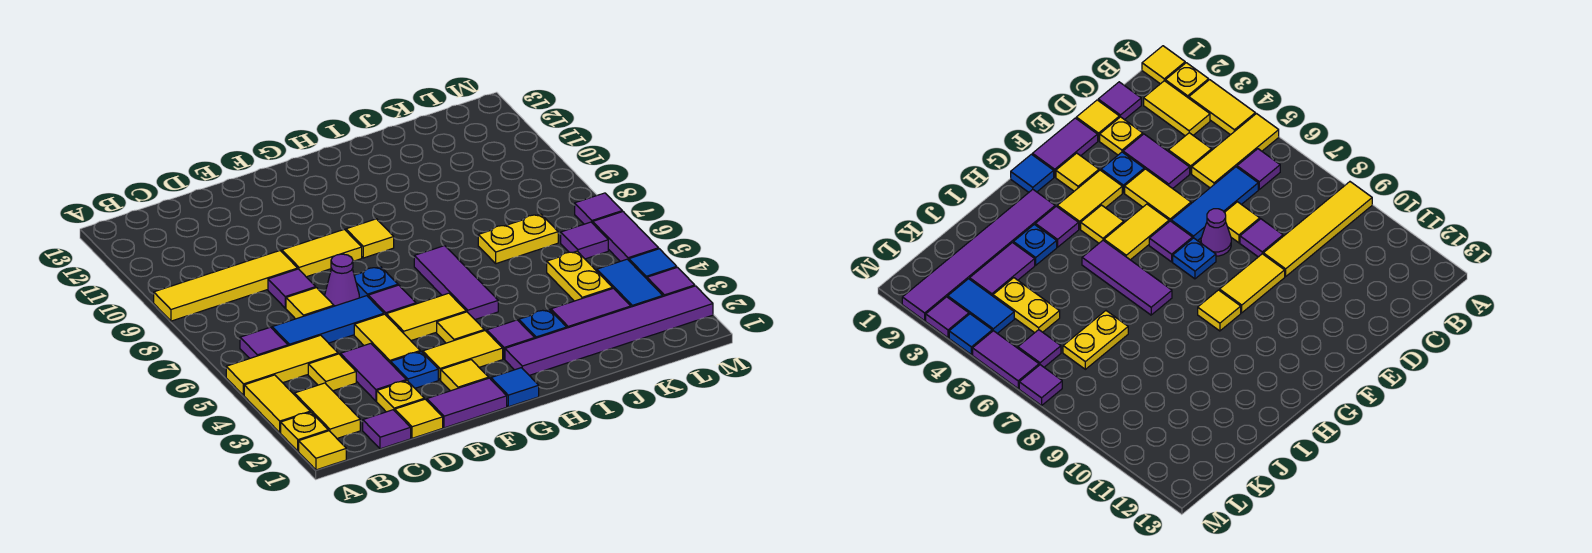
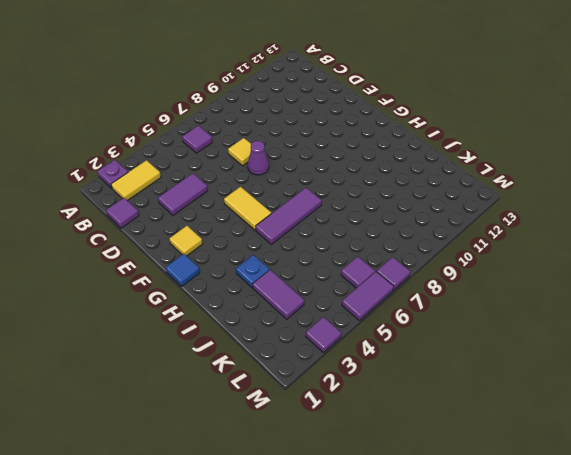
purple 1x1 plate [97,160,128,188] -> yellow 1x1 plate [281,412,328,451]
none -> yellow 1x1 tile [299,431,346,470]
none -> yellow 1x2 tile [244,375,310,433]
none -> yellow 1x3 tile [226,335,338,396]
none -> yellow 1x4 tile [154,251,298,321]

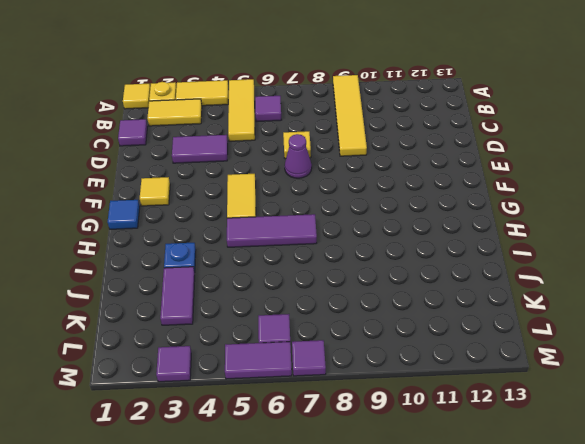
none -> yellow 1x1 tile [308,354,356,391]
none -> blue 1x3 tile [272,296,384,346]
none -> yellow 1x1 tile [395,399,443,438]
none -> yellow 1x1 plate [377,381,424,412]

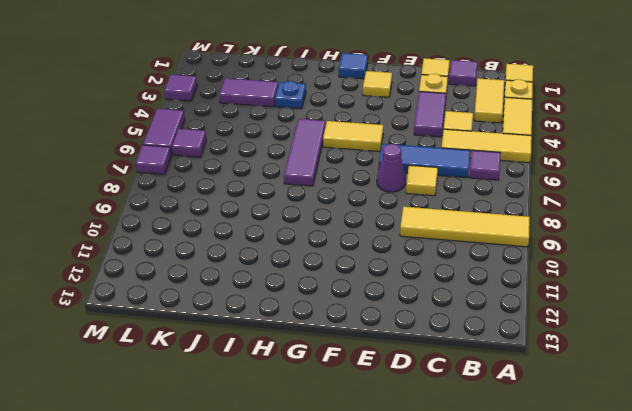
none -> purple 1x1 tile [268,269,316,308]
none -> purple 1x2 tile [427,378,507,428]
none -> blue 1x1 plate [391,352,438,388]
none -> yellow 1x2 tile [354,314,420,363]

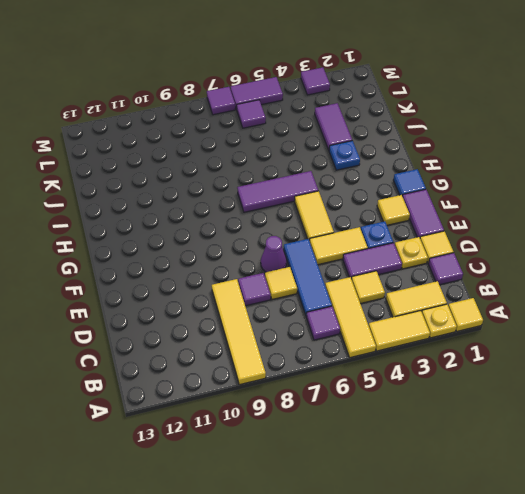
none -> yellow 1x2 tile [282,229,362,277]
none -> yellow 1x2 tile [423,331,503,380]
none -> purple 1x1 tile [368,285,416,315]
none -> blue 1x1 plate [354,267,398,298]

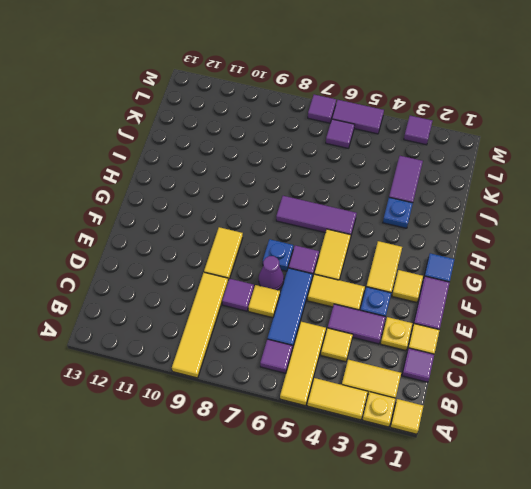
none -> yellow 1x1 tile [437,312,484,343]
none -> yellow 1x1 tile [346,219,394,258]
none -> purple 1x6 tile [505,286,713,375]
none -> purple 1x1 tile [487,320,535,359]

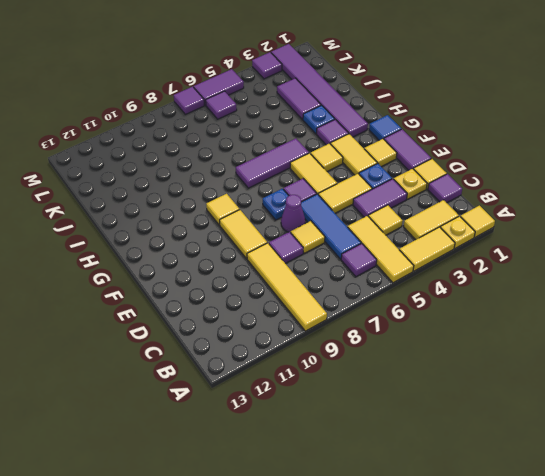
none -> yellow 1x2 plate [478,214,558,264]
none -> yellow 1x2 plate [547,251,613,301]
none -> blue 1x2 tile [597,259,663,307]
none -> blue 1x1 tile [629,249,677,279]

